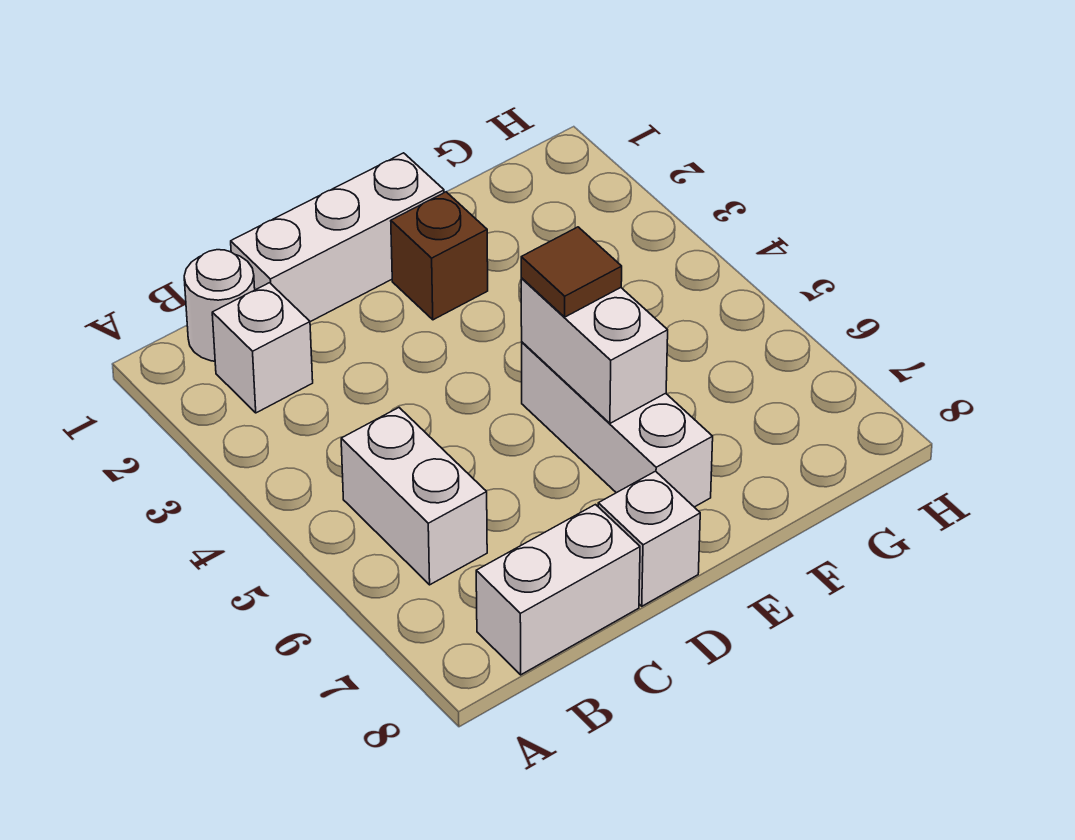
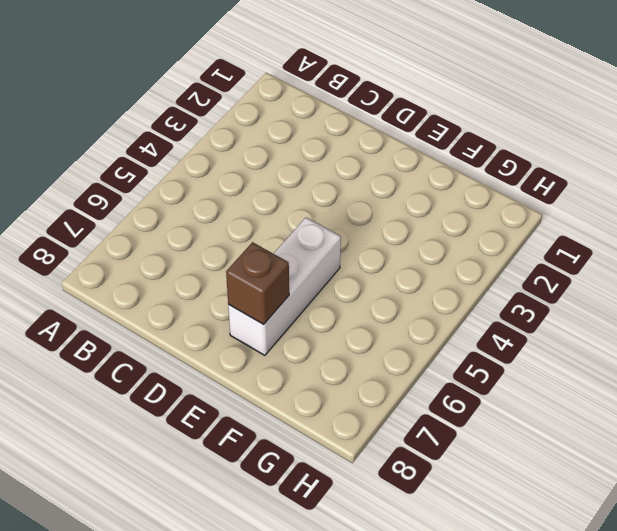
brown 1x1 brick [226,242,289,324] -> brown 1x1 brick moved to [391,192,488,320]
none -> white 1x1 round brick [184,250,255,361]
none -> white 1x1 brick [212,283,313,413]

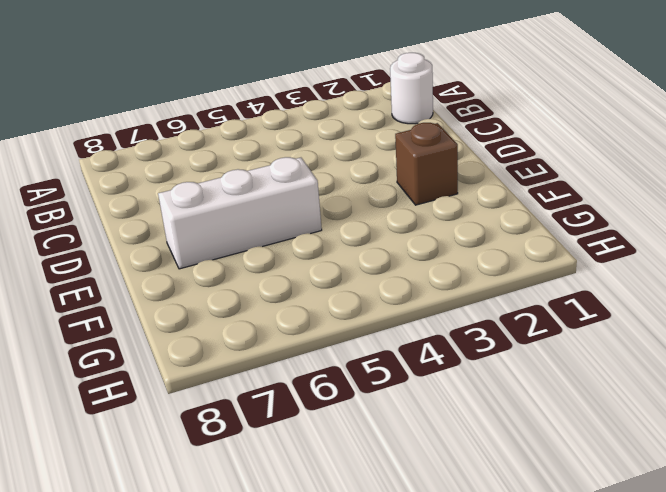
none -> white 1x1 brick [212,283,313,413]
none -> white 1x2 brick [341,408,487,585]

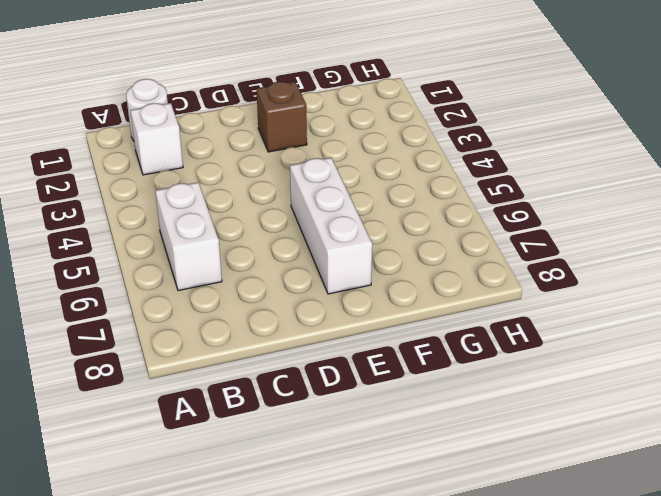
none -> white 1x2 brick [476,505,640,675]
none -> white 1x3 brick [231,153,444,322]

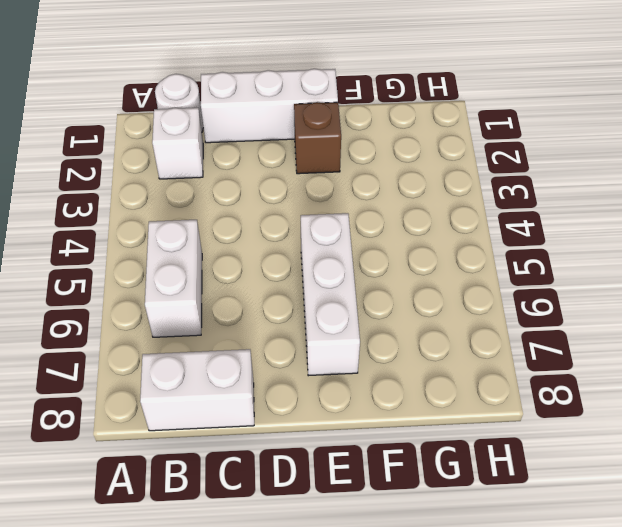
none -> white 1x1 brick [598,471,700,606]
none -> white 1x2 brick [521,278,668,423]

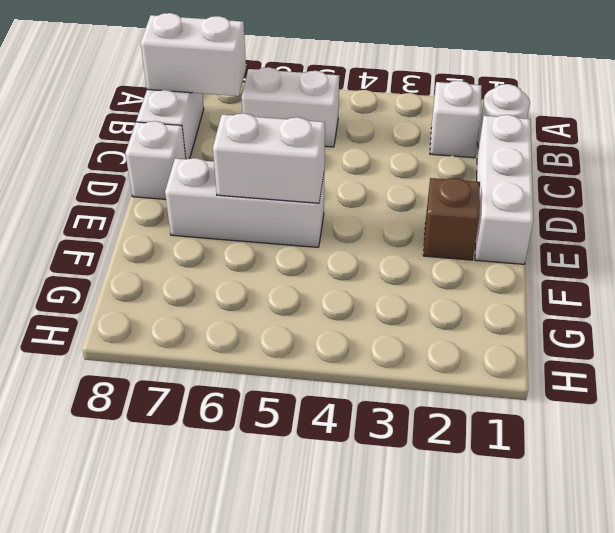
white 1x2 brick [141,13,246,96] -> none
none -> brown 1x1 tile [521,227,622,317]

